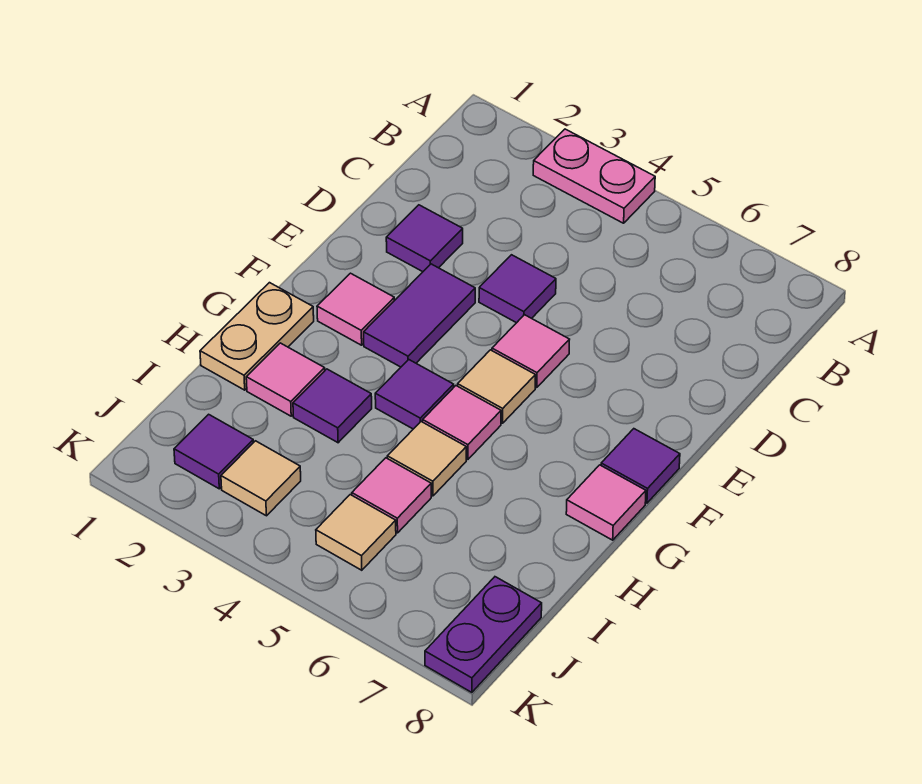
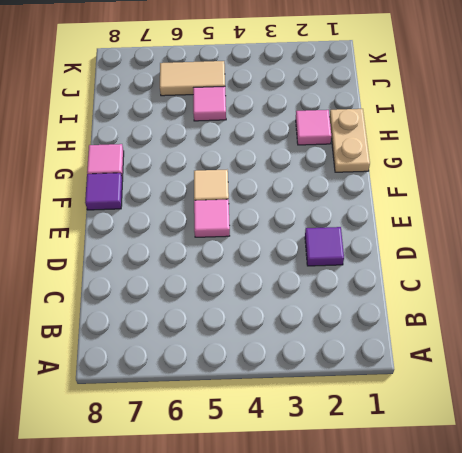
tan 1x2 tile [160,61,225,96] -> tan 1x1 tile [316,495,396,570]
none -> pink 1x2 plate [533,129,655,223]
none -> purple 1x1 tile [479,255,556,323]
none -> purple 1x2 tile [364,264,475,367]

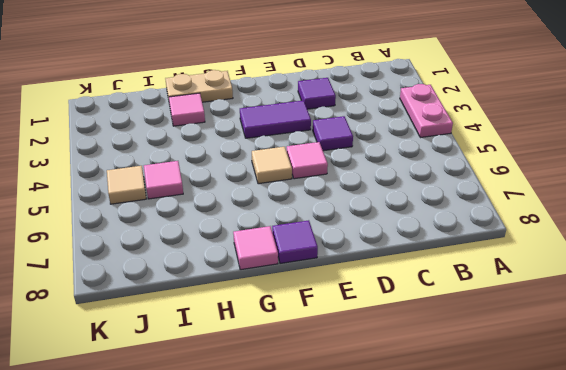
none -> pink 1x1 tile [317,273,394,345]
none -> purple 1x1 tile [375,360,454,429]
none -> pink 1x1 tile [423,386,501,459]

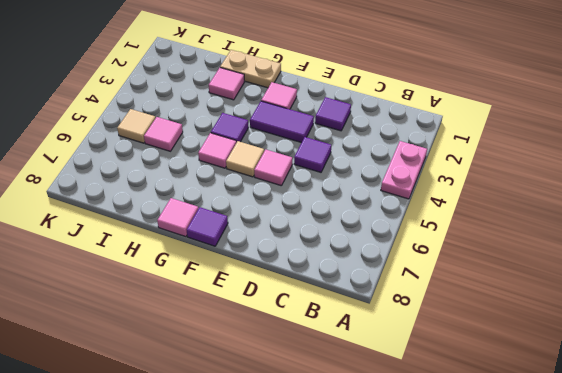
none -> purple 1x1 tile [293,369,372,443]
none -> tan 1x1 tile [387,422,466,496]
none -> purple 1x1 tile [174,414,253,489]

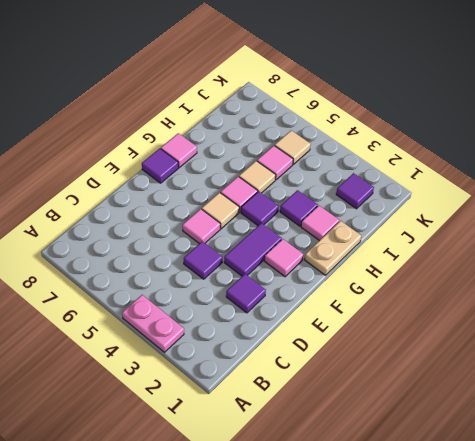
none -> tan 1x1 tile [221,441,301,516]
none -> purple 1x2 plate [425,577,542,692]

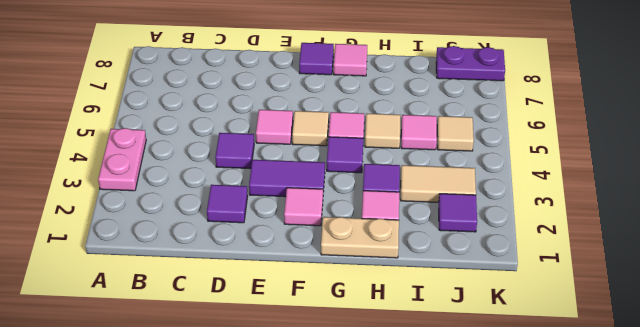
tan 1x2 tile [401,165,476,202] -> tan 1x1 tile [221,441,301,516]

